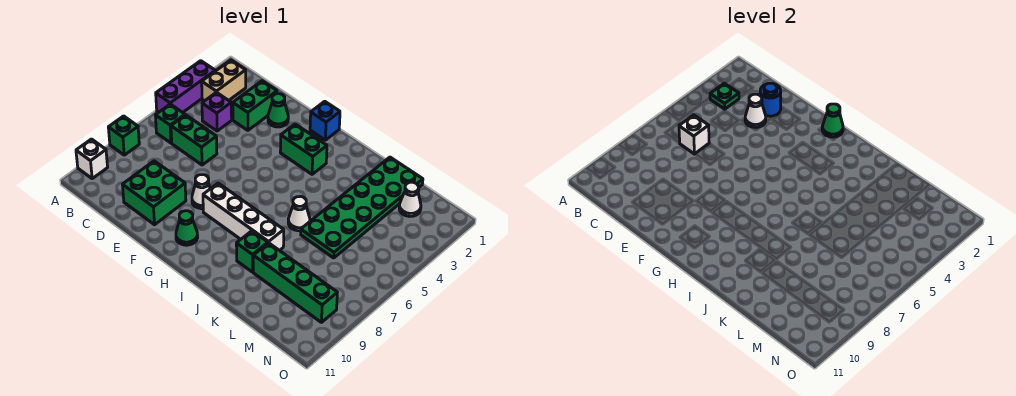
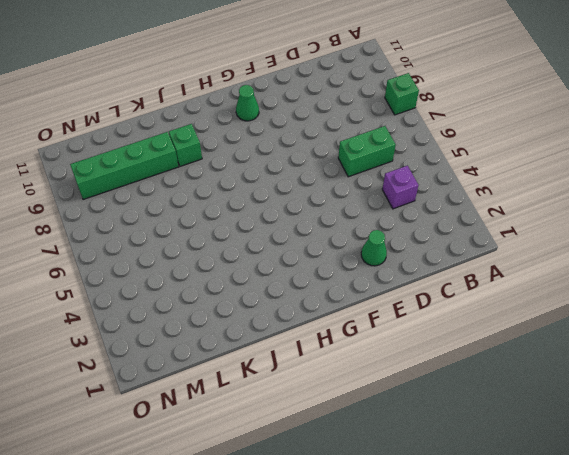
none -> purple 1x3 brick [156,61,215,113]
none -> white 1x1 brick [76,139,108,178]
none -> tan 1x2 brick [202,60,246,101]

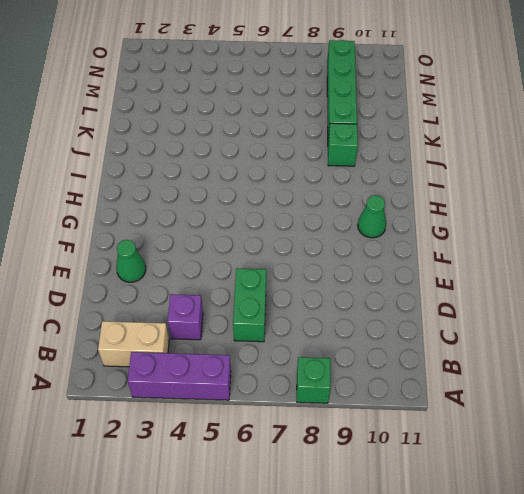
none -> white 1x1 brick [76,139,108,178]
none -> green 1x1 brick [155,104,185,143]
none -> green 1x2 brick [233,81,277,130]

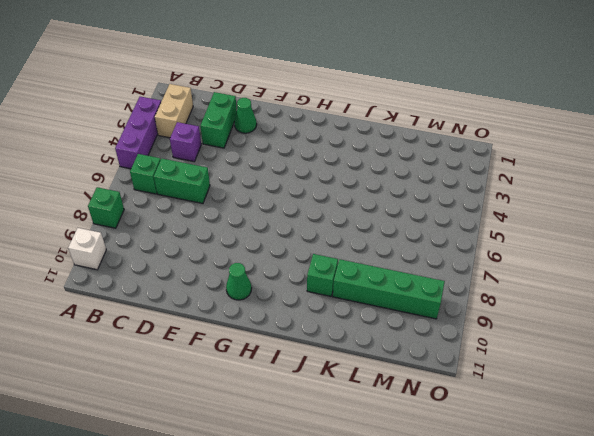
none -> green 2x2 brick [122,161,186,225]
none -> white 1x1 cone [192,175,210,209]
none -> blue 1x1 brick [310,101,340,140]

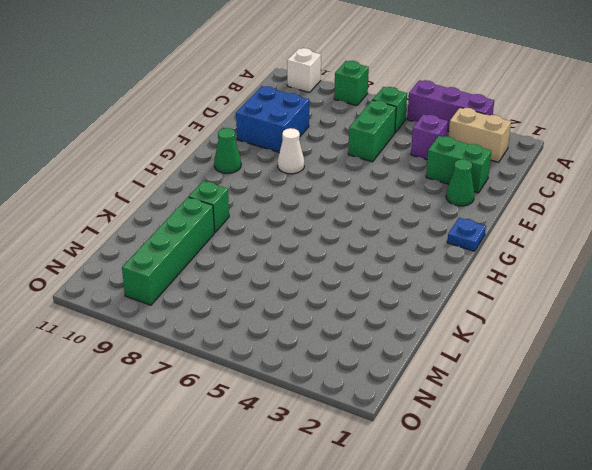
blue 2x2 brick [236,86,309,152] -> green 2x2 brick [122,161,186,225]
blue 1x1 plate [447,218,486,251] -> blue 1x1 brick [310,101,340,140]
none -> green 1x2 brick [280,124,327,174]
none -> white 1x4 brick [203,183,284,251]
none -> white 1x1 cone [288,196,310,231]

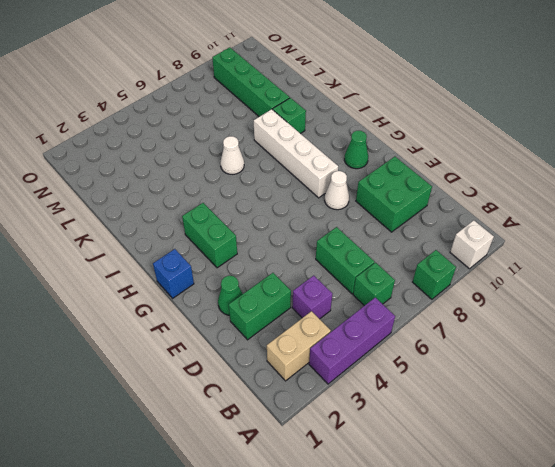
none -> green 2x6 plate [301,157,423,258]
none -> white 1x1 cone [399,182,421,217]
none -> green 1x1 plate [710,83,739,109]

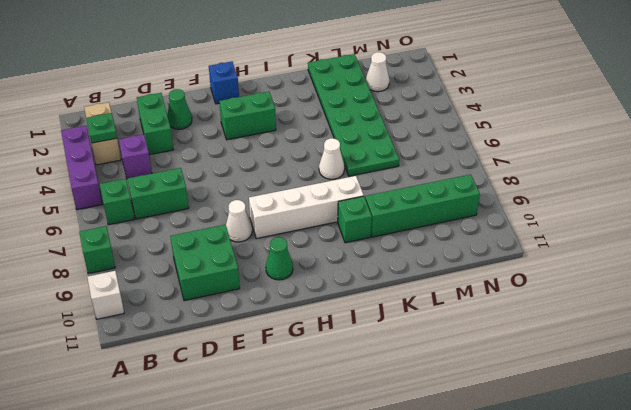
none -> white 1x1 brick [679,115,709,154]
none -> blue 1x1 round brick [760,83,781,116]
none -> white 1x1 cone [745,94,766,127]

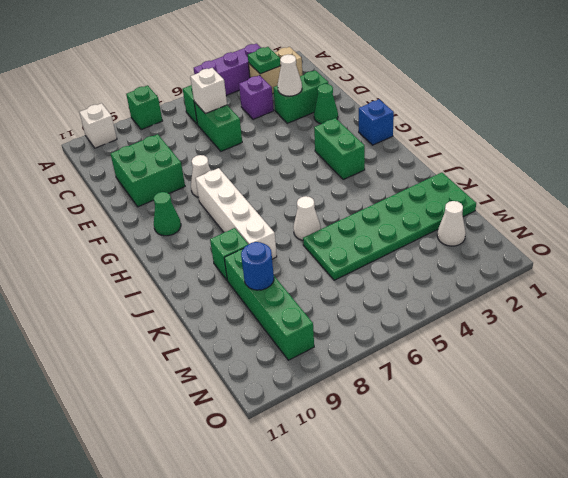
blue 1x1 round brick [241,242,274,290] -> blue 1x1 round brick moved to [760,83,781,116]
none -> green 1x1 cone [822,104,843,137]

